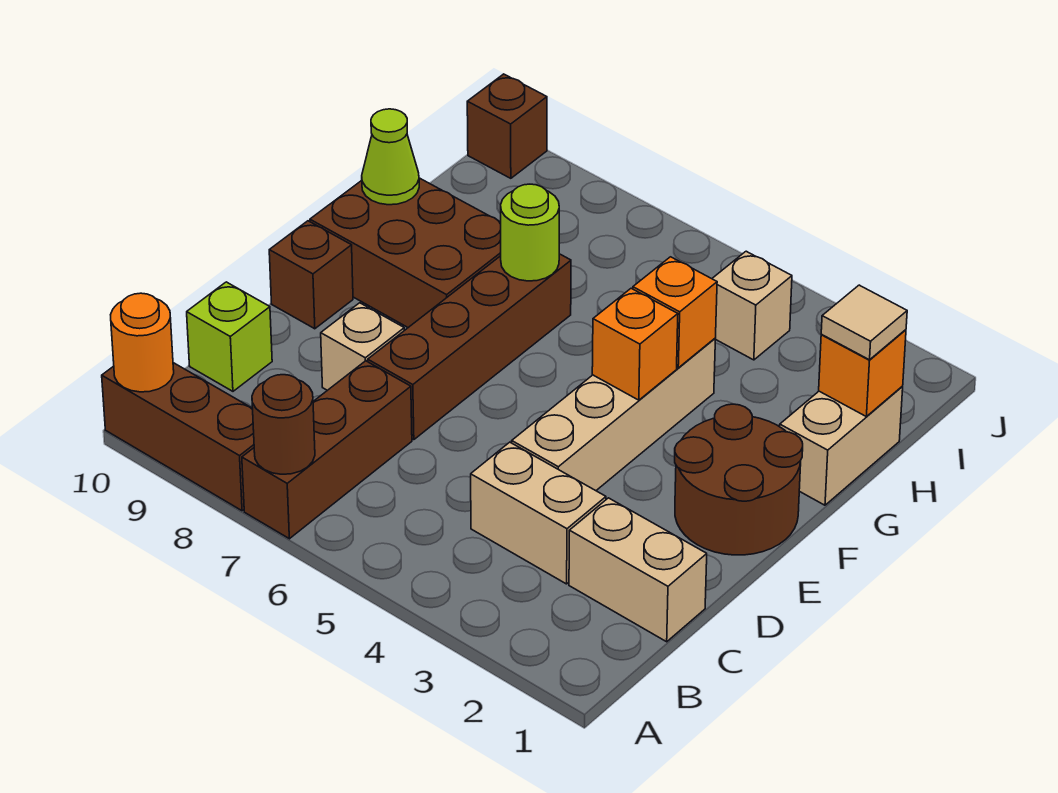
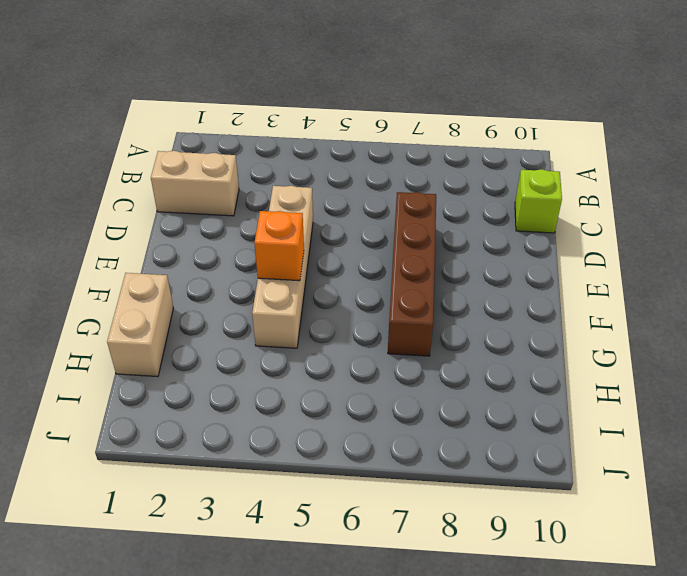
none -> brown 1x3 brick [242,361,412,539]
none -> brown 1x3 brick [102,363,254,511]
none -> tan 1x2 brick [471,442,606,584]

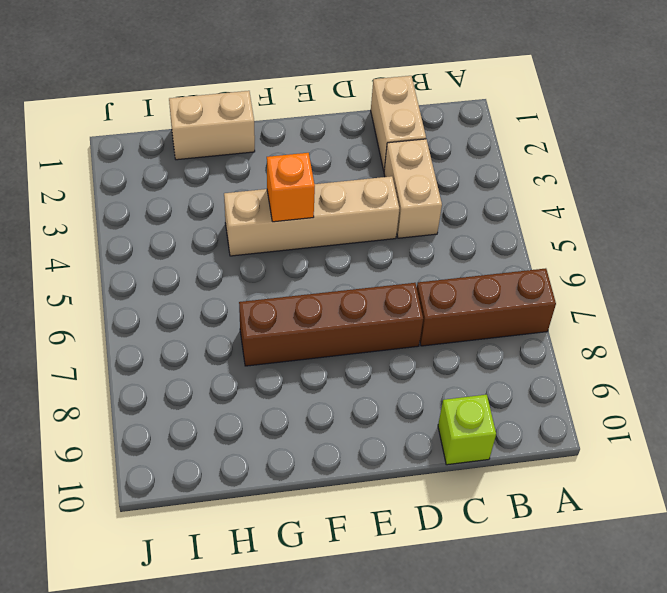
none -> brown 1x3 brick [102,363,254,511]
none -> tan 1x1 brick [321,303,404,390]
none -> brown 2x2 round brick [675,404,803,555]

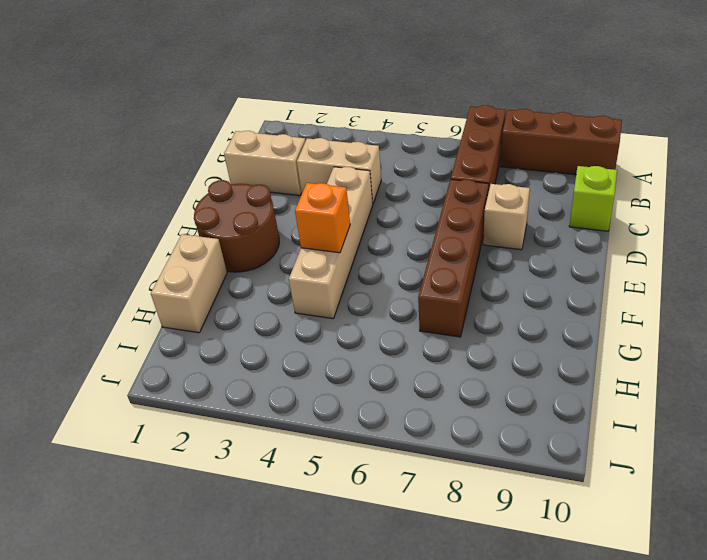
none -> brown 1x1 brick [269,221,353,329]
none -> brown 2x3 brick [310,178,501,327]
none -> tan 1x1 brick [712,251,792,360]

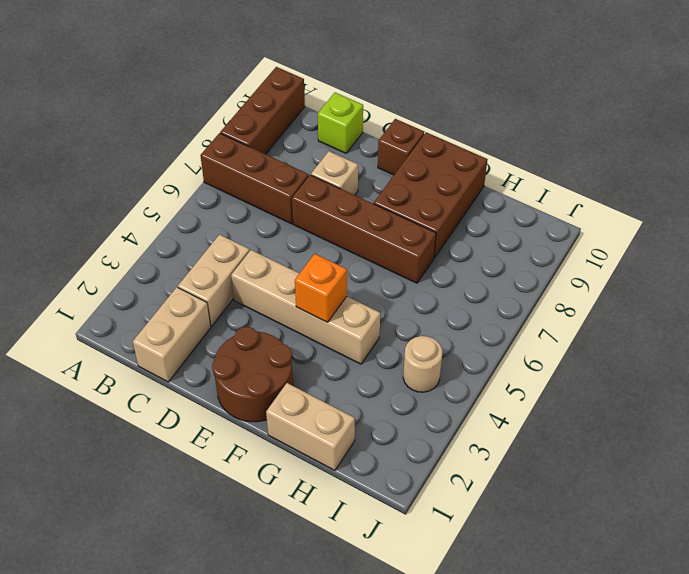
tan 1x1 round brick [403,336,442,392] -> tan 1x1 brick [712,251,792,360]
none -> brown 1x1 brick [467,74,547,178]
none -> brown 1x1 round brick [252,375,315,474]
none -> orange 1x1 round brick [111,293,174,392]

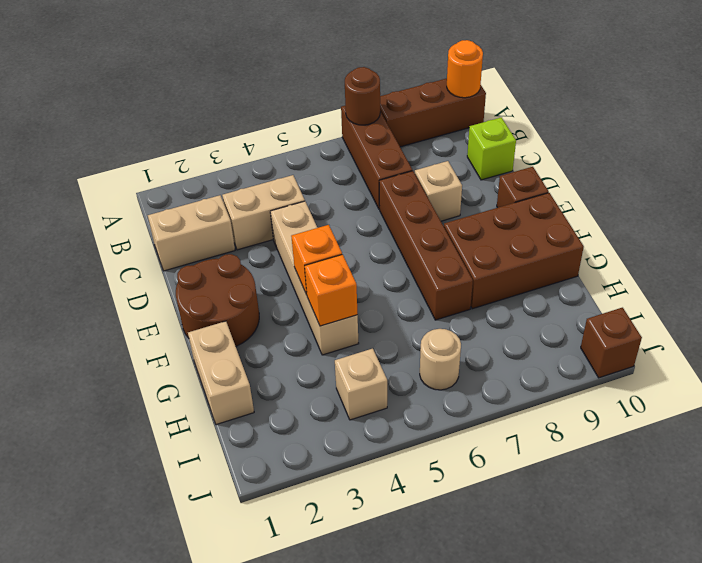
tan 1x1 round brick [420,329,461,390] -> none
none -> lime 1x1 round brick [501,184,559,281]
none -> lime 1x1 cone [362,109,419,205]
none -> orange 1x1 brick [819,330,906,416]

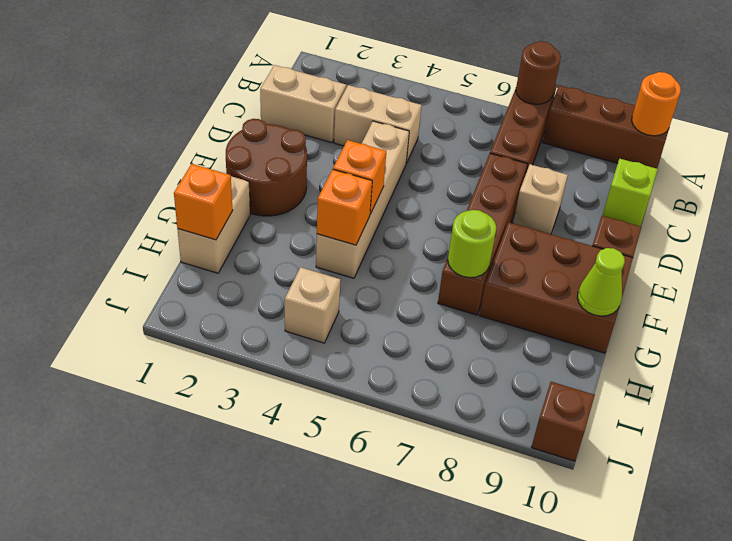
none -> tan 1x1 tile [821,285,907,360]

